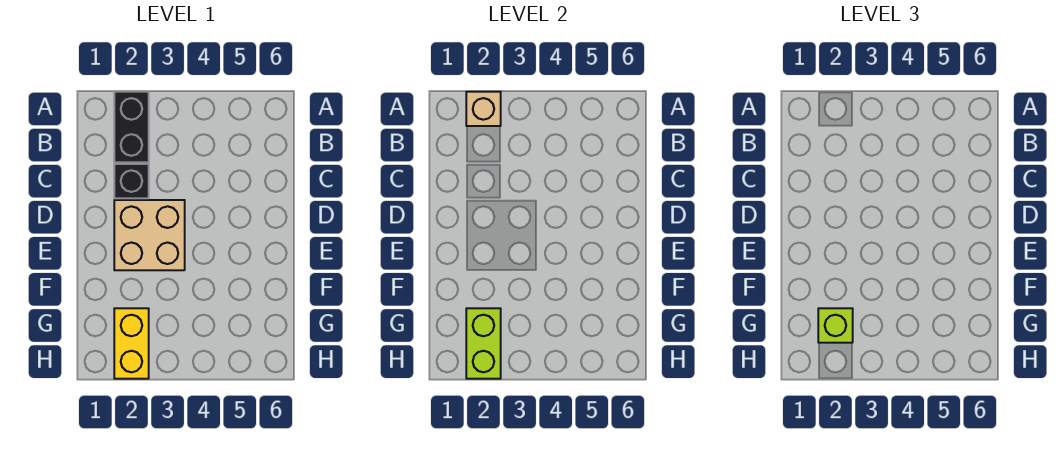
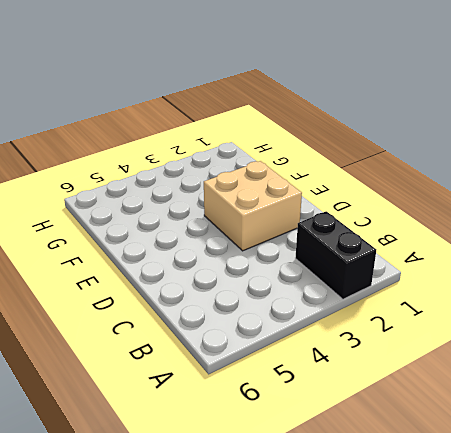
none -> black 1x1 brick [114,164,149,198]
none -> yellow 1x2 brick [114,308,149,379]

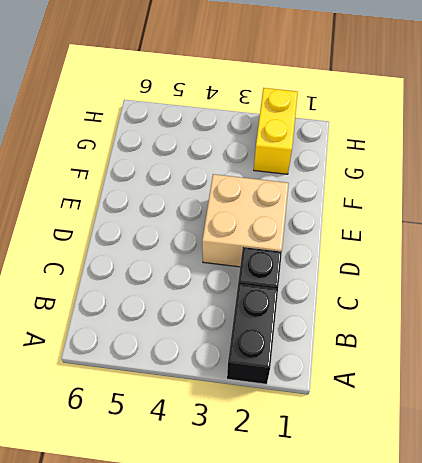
none -> tan 1x1 brick [466,92,501,126]
none -> lime 1x2 brick [466,308,501,379]

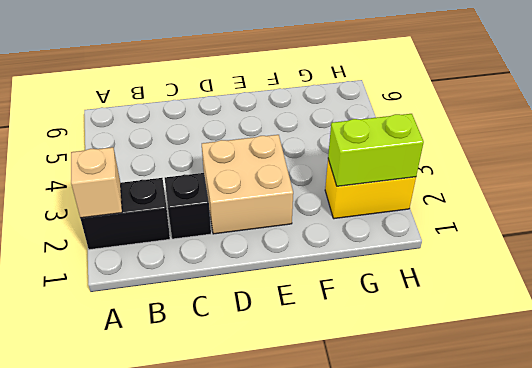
none -> lime 1x1 brick [818,308,853,343]

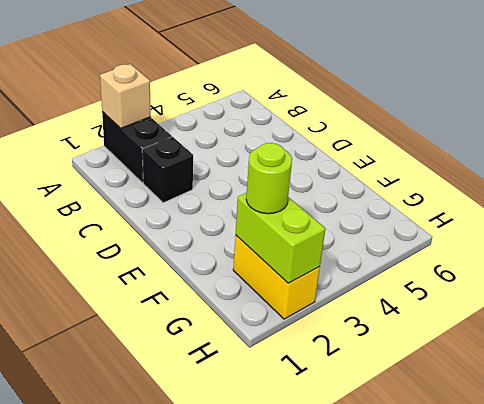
lime 1x1 round brick [246,143,292,214] -> lime 1x1 brick [818,308,853,343]
none -> tan 2x2 brick [114,200,185,270]

